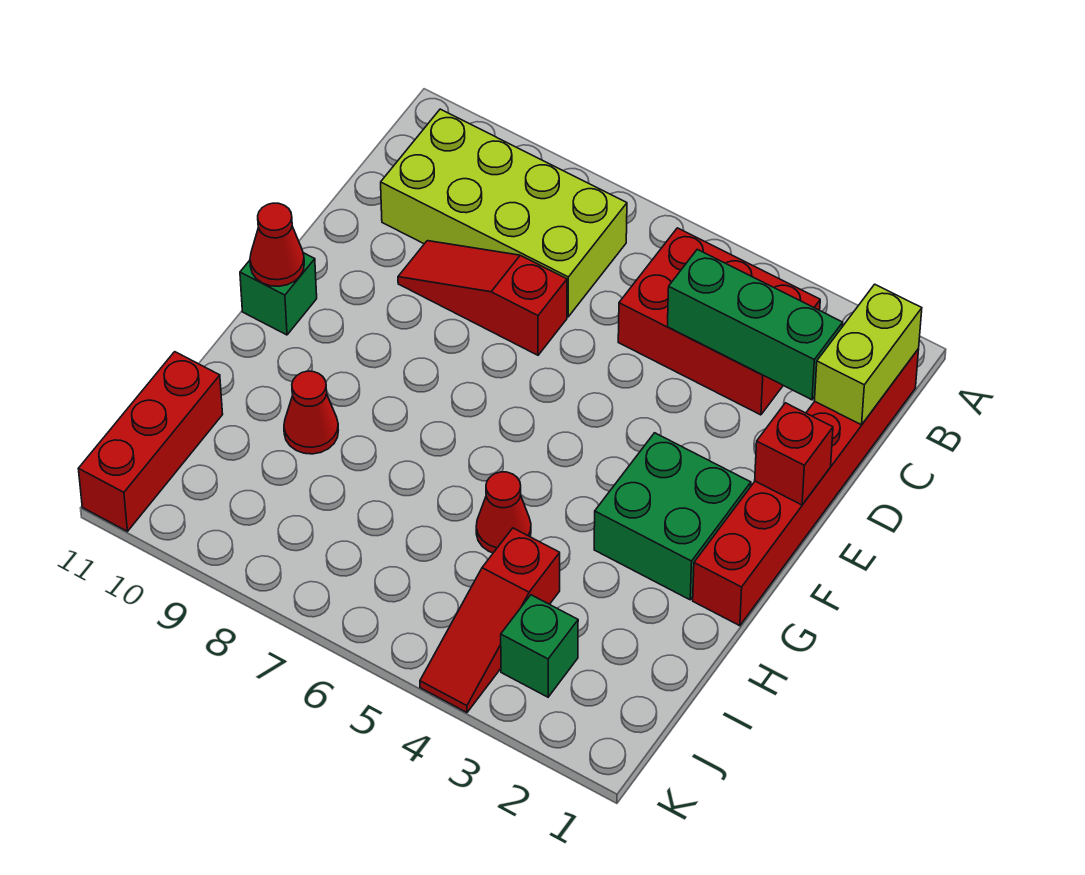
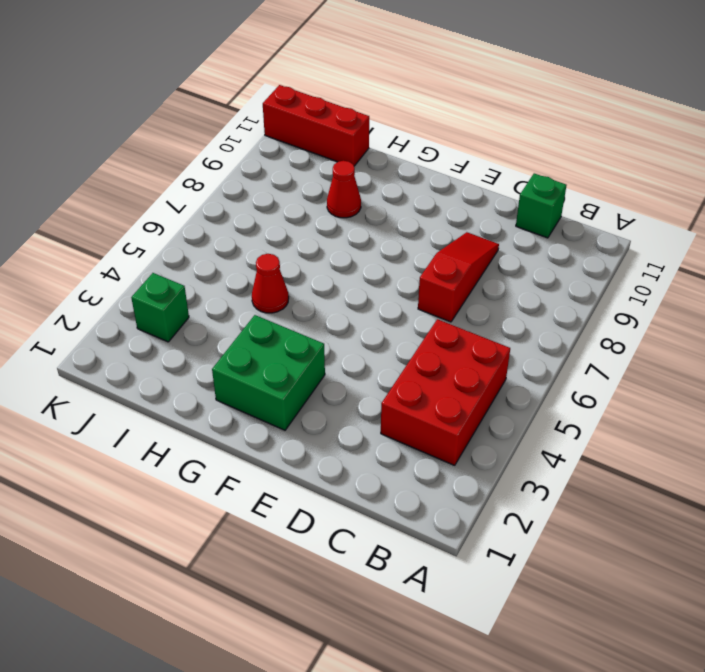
green 1x1 brick [516,173,567,238] -> green 1x1 brick moved to [240,253,317,335]
none -> red 1x6 brick [693,349,919,626]
none -> lime 2x4 brick [381,109,627,317]
none -> red 1x3 slope [420,528,560,713]

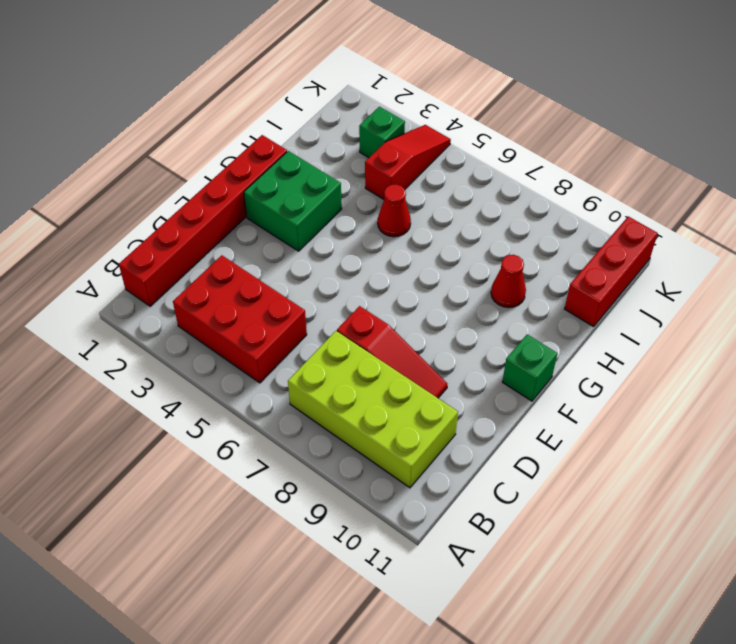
none -> lime 1x2 brick [815,284,922,425]
none -> green 1x3 brick [667,249,843,400]
none -> red 1x1 brick [755,403,833,505]

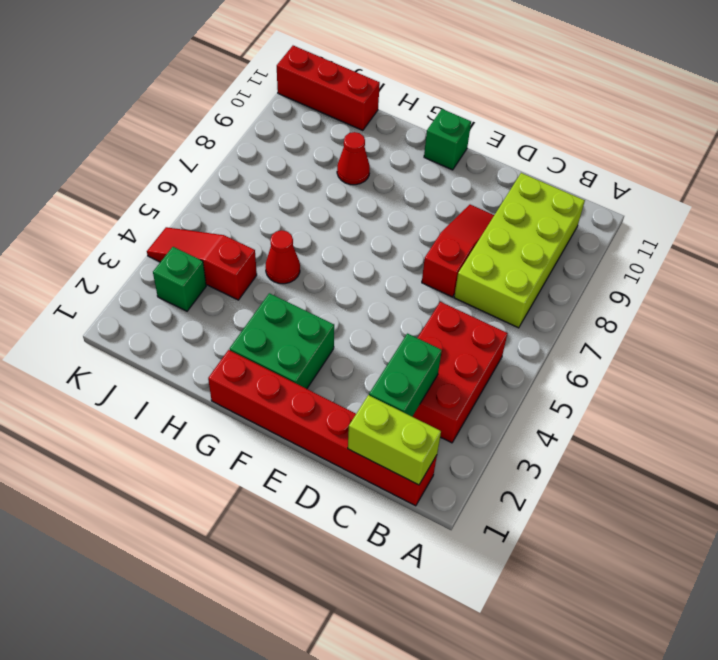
green 1x2 brick [369,334,442,416] -> green 1x3 brick [667,249,843,400]
none -> red 1x1 brick [755,403,833,505]
none -> red 1x1 cone [250,203,304,286]

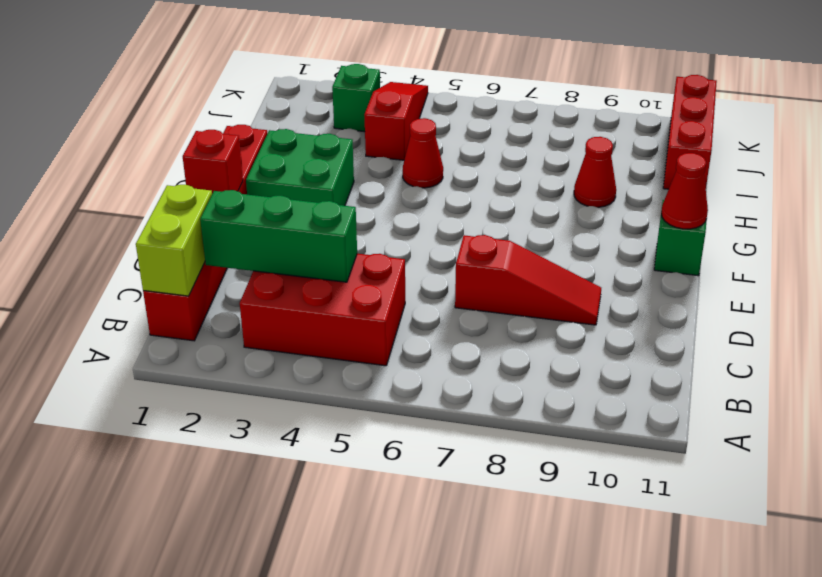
none -> lime 2x4 brick [381,109,627,317]

